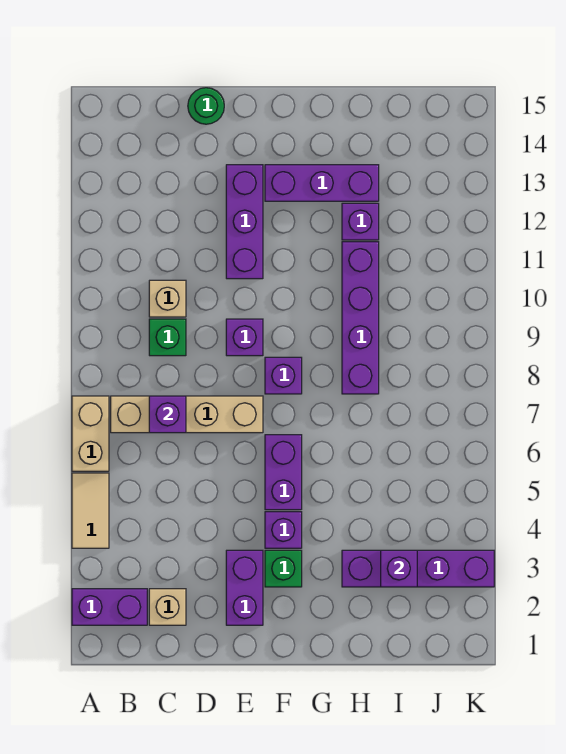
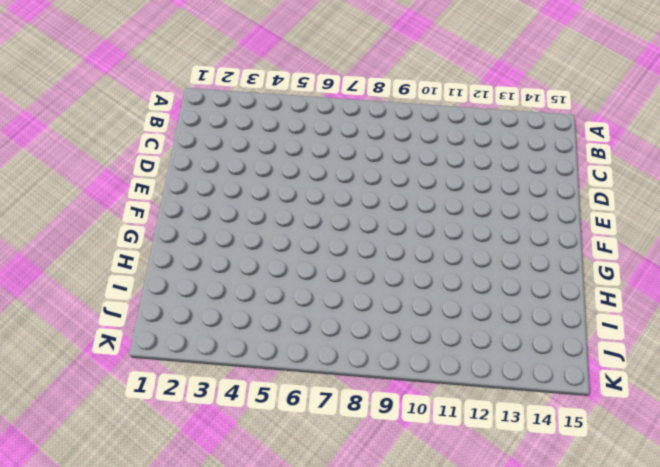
none -> purple 1x2 brick [72,589,147,625]
none -> tan 1x2 tile [72,473,109,548]
none -> tan 1x2 brick [72,396,109,471]

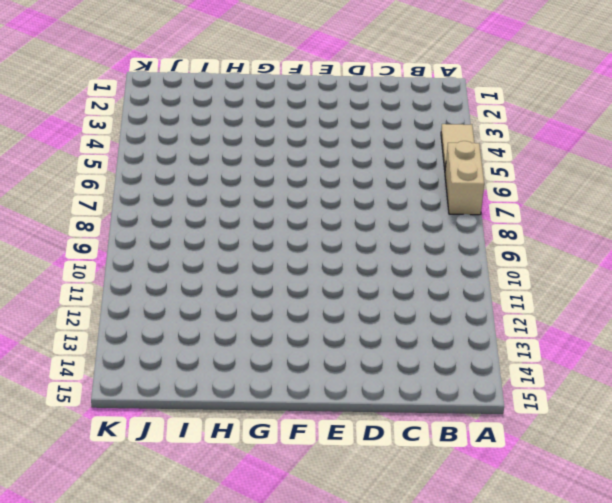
none -> purple 1x2 brick [72,589,147,625]
none -> tan 1x4 brick [111,396,263,433]
none -> tan 1x1 brick [149,589,186,625]

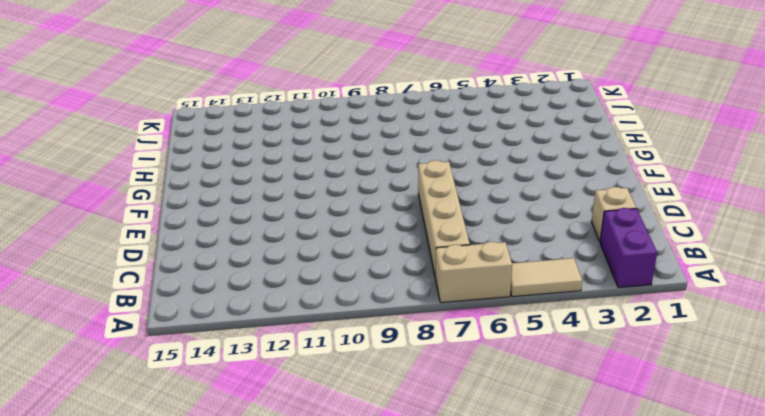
none -> green 1x1 brick [149,319,186,356]
none -> tan 1x1 brick [149,280,186,317]
none -> green 1x1 round brick [188,88,224,124]

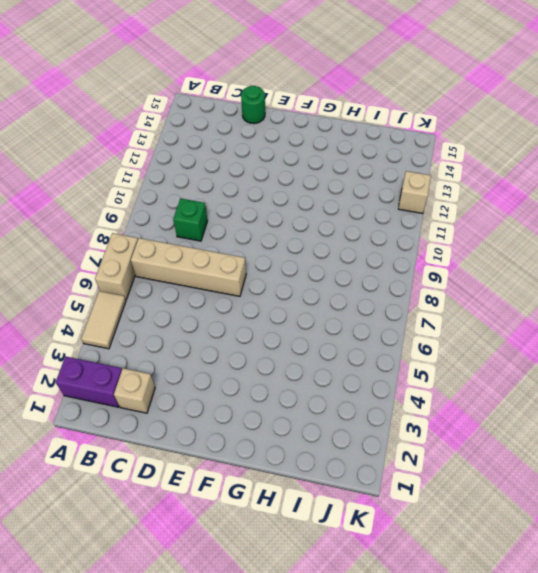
tan 1x1 brick [398,171,431,214] -> tan 1x1 brick moved to [149,280,186,317]
none -> purple 1x2 brick [226,550,263,625]
none -> purple 1x1 brick [226,319,263,356]
none -> purple 1x3 brick [226,165,263,279]

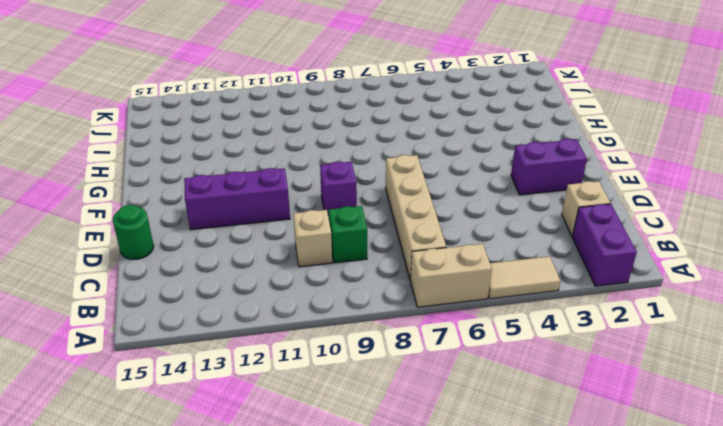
none -> green 1x1 brick [265,550,302,587]
none -> purple 1x1 brick [265,512,302,548]
none -> purple 1x2 brick [265,435,302,510]

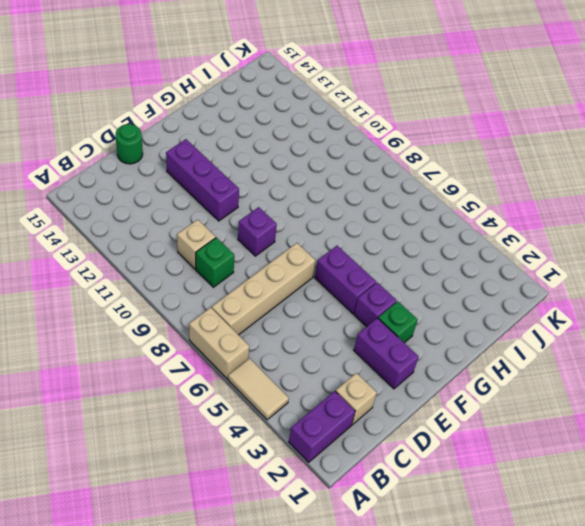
none -> purple 1x1 brick [265,357,302,394]
none -> purple 1x3 brick [265,165,379,201]
none -> purple 1x4 brick [342,550,494,587]

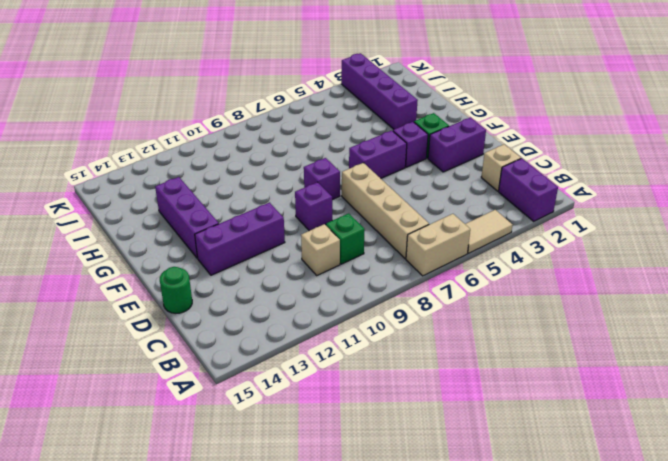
none -> purple 1x4 brick [342,242,379,394]
none -> purple 1x1 brick [342,203,379,240]
none -> purple 1x1 brick [149,396,186,433]

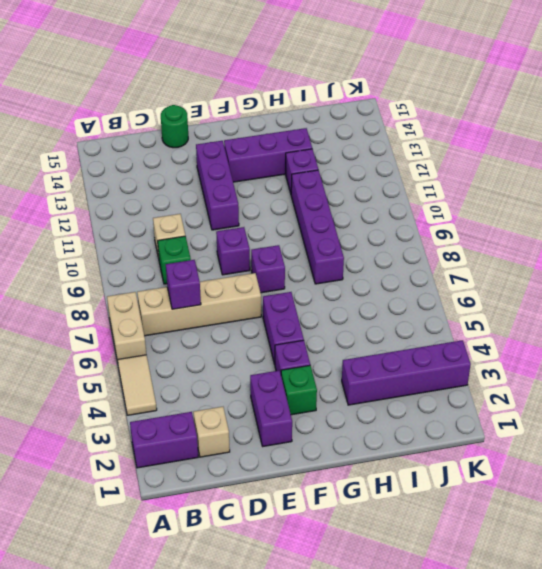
none -> purple 1x1 brick [381,550,417,587]

